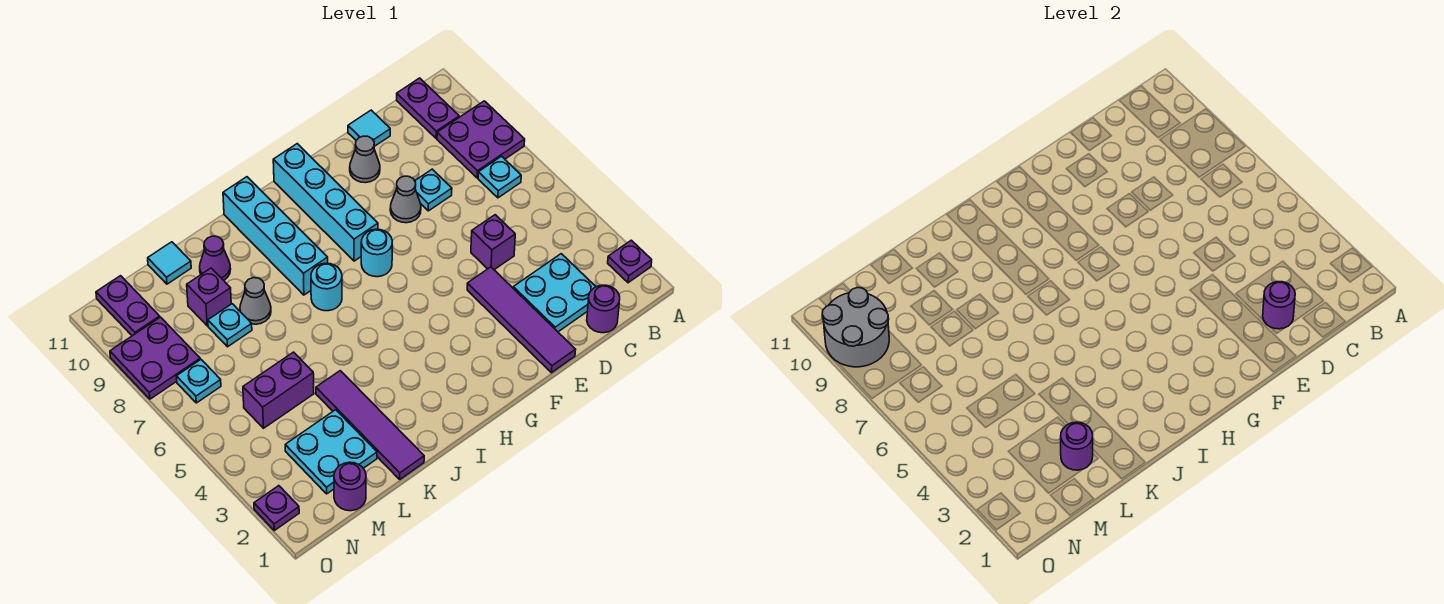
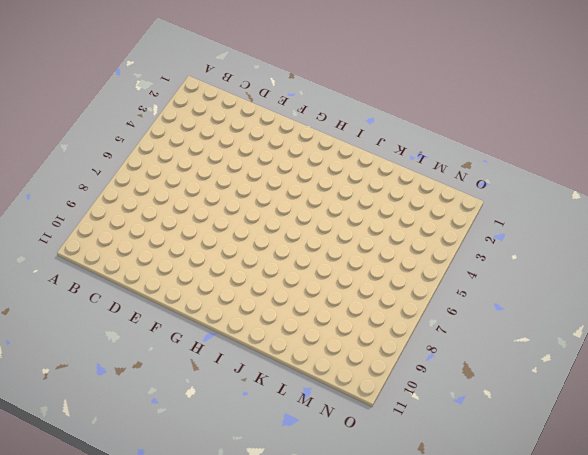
none -> purple 1x1 plate [608,240,652,283]
none -> purple 2x2 plate [437,101,525,178]
none -> cyan 1x1 plate [478,156,521,198]
none -> purple 1x2 plate [397,78,459,138]

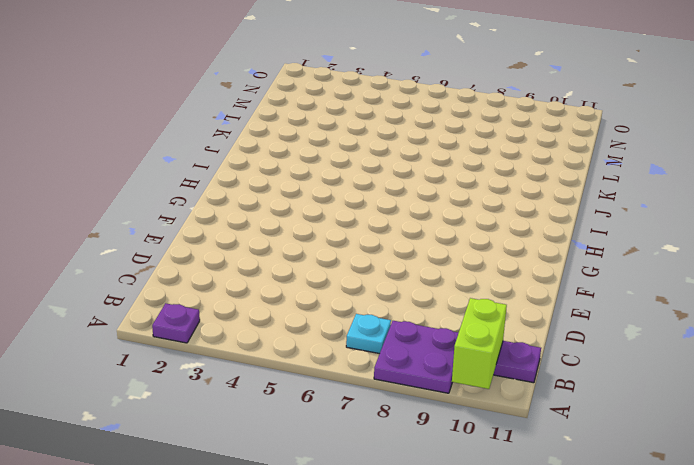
lime 1x2 brick [452,298,507,389] -> none
none -> purple 1x1 round brick [587,285,620,333]
none -> cyan 2x2 plate [513,254,596,332]
none -> purple 1x1 brick [471,215,515,270]
none -> cyan 1x1 plate [415,169,452,211]

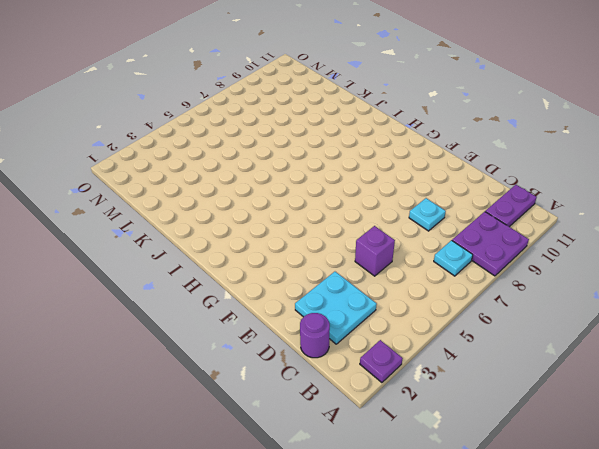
none -> cyan 1x1 tile [348,110,390,146]
none -> purple 1x4 tile [467,267,576,373]
none -> grey 1x1 cone [390,176,421,223]
none -> grey 1x1 cone [350,136,380,183]

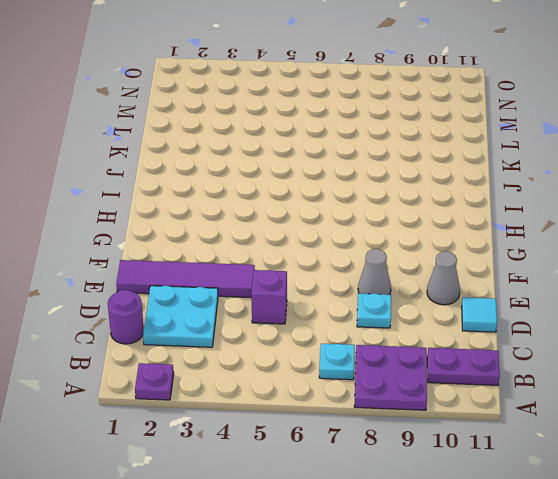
none -> cyan 1x1 round brick [361,229,392,277]
none -> cyan 1x4 brick [273,144,378,261]
none -> cyan 1x1 round brick [311,263,342,311]
none -> cyan 1x4 brick [223,177,328,295]

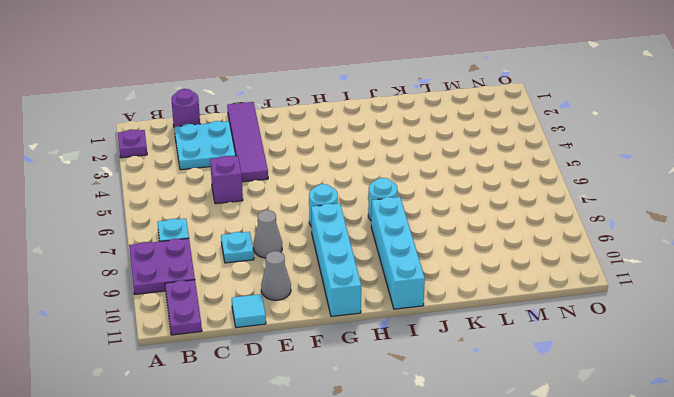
none -> purple 1x4 tile [316,371,424,479]
none -> grey 1x1 cone [240,278,271,324]
none -> purple 1x1 cone [200,236,231,280]
none -> cyan 2x2 plate [285,410,377,494]

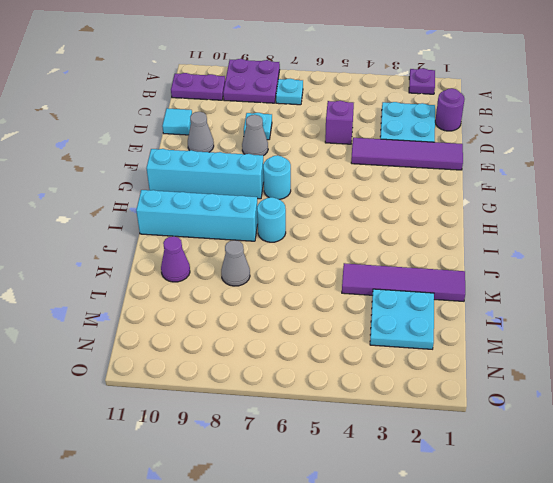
none -> purple 1x2 brick [243,352,314,428]
none -> cyan 1x1 plate [208,304,252,347]
none -> purple 1x1 brick [187,268,231,326]
none -> cyan 1x1 tile [148,242,191,284]

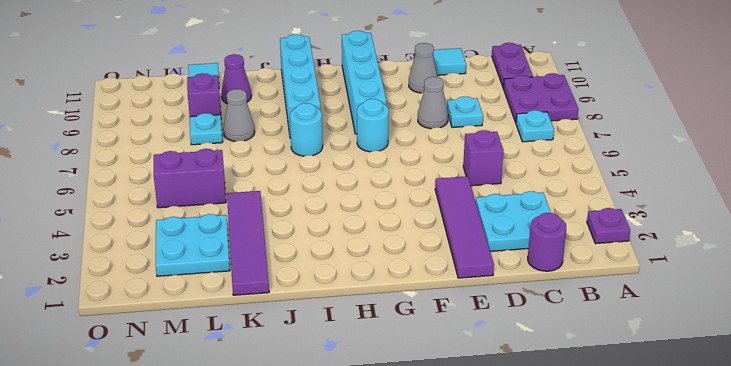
none -> purple 1x1 round brick [334,462,366,511]
none -> cyan 1x1 plate [176,360,221,403]
none -> purple 2x2 plate [110,317,200,399]
none -> purple 1x2 plate [96,276,160,336]

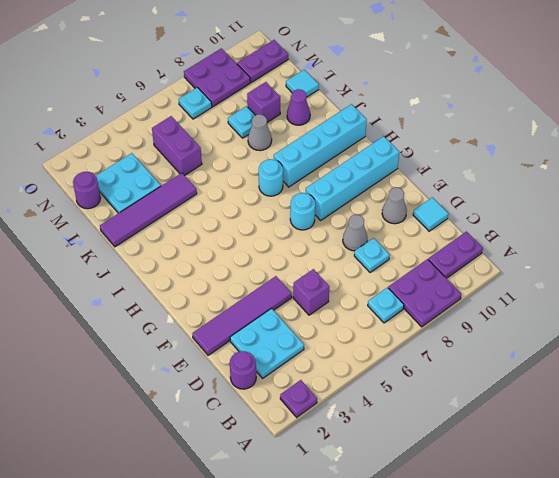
none -> purple 1x1 plate [254,486,299,530]
none -> purple 1x1 round brick [1263,282,1295,329]
none -> purple 1x1 round brick [1061,422,1093,470]
none -> grey 2x2 round brick [822,288,889,367]

